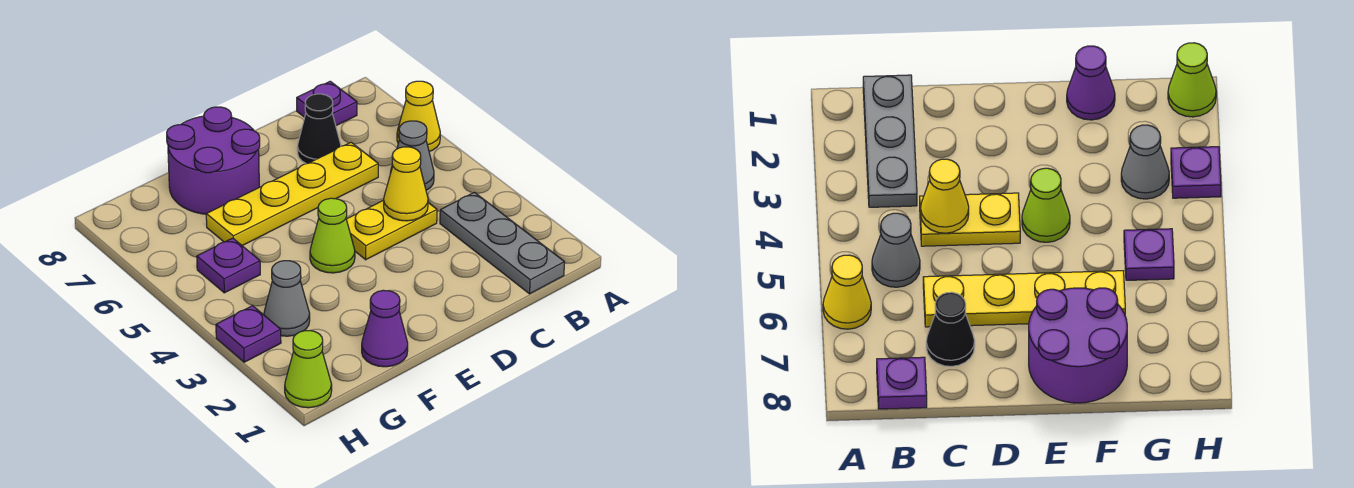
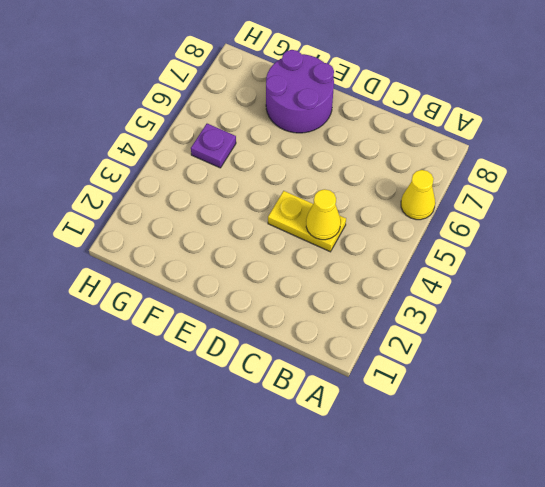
none -> grey 1x3 plate [440,192,565,294]
none -> grey 1x1 cone [391,121,434,190]
none -> purple 1x1 plate [297,81,357,126]

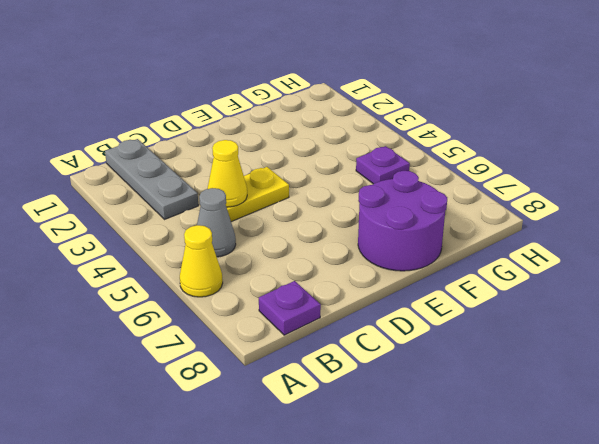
none -> yellow 1x4 plate [206,143,378,246]
none -> black 1x1 cone [297,94,341,164]
none -> lime 1x1 cone [310,198,355,273]

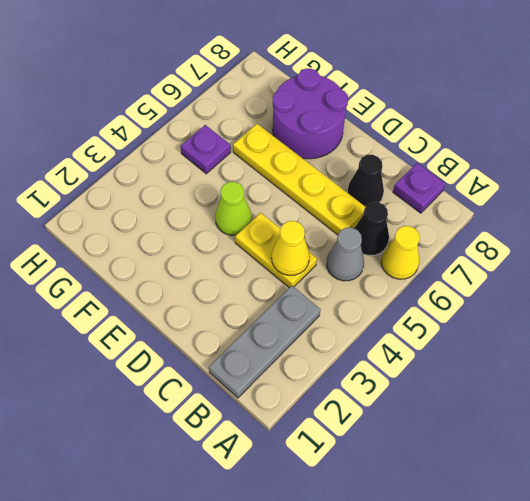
black 1x1 cone [354,202,389,255] -> none
none -> purple 1x1 cone [362,290,408,367]
none -> grey 1x1 cone [264,261,310,336]
none -> lime 1x1 cone [285,331,332,408]

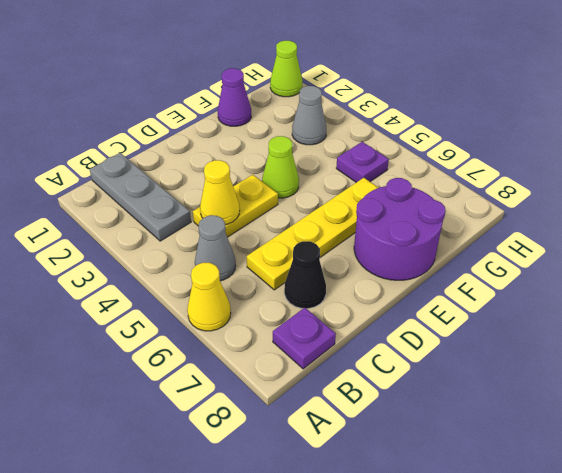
none -> purple 1x1 plate [216,306,281,362]

